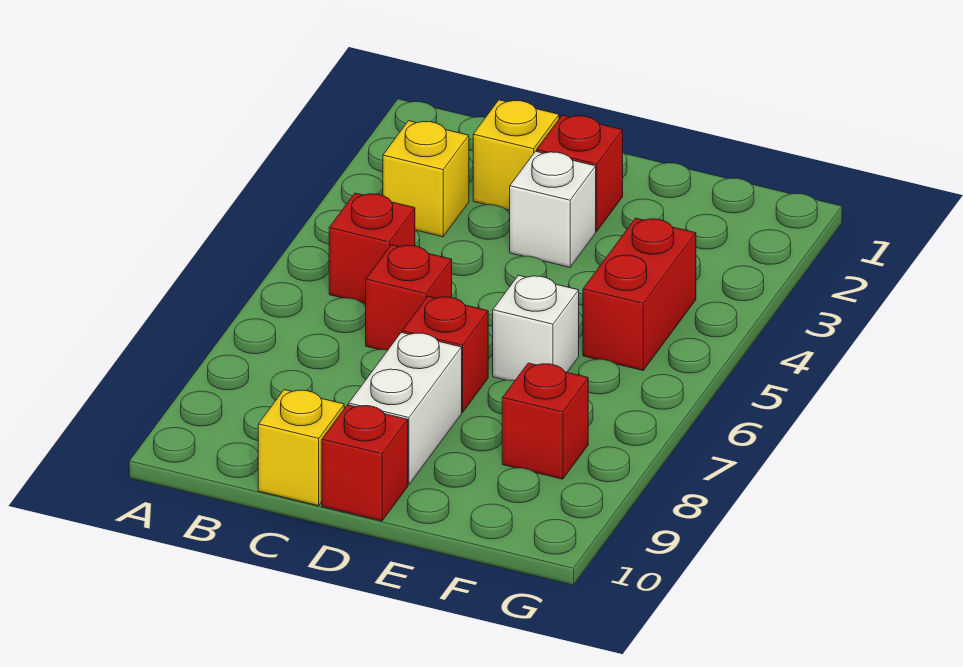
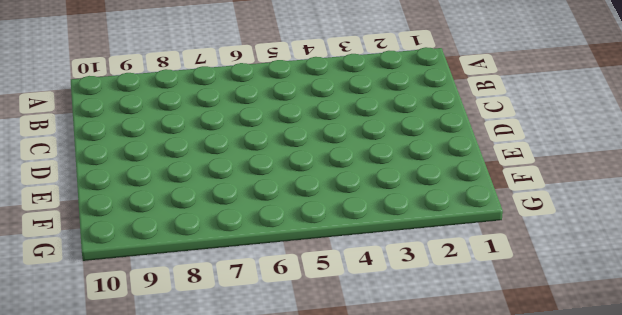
none -> yellow 1x1 brick [383,121,469,237]
none -> red 1x1 brick [329,193,415,304]
none -> yellow 1x1 brick [473,100,559,210]

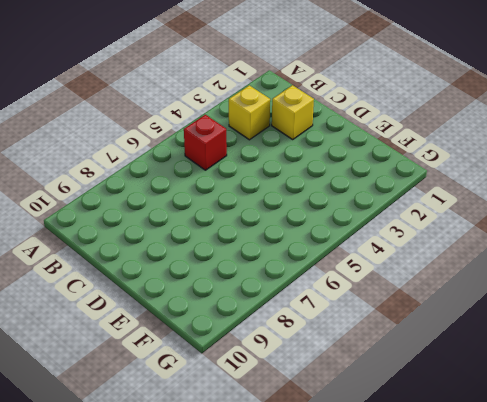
none -> red 1x1 brick [366,245,452,350]
none -> yellow 1x1 brick [258,390,344,506]
none -> red 1x1 brick [537,115,623,231]

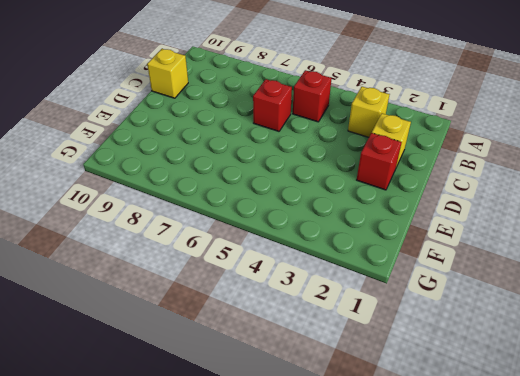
none -> white 1x1 brick [510,151,596,267]
none -> red 1x1 brick [402,296,488,412]
none -> white 1x2 brick [349,332,462,485]

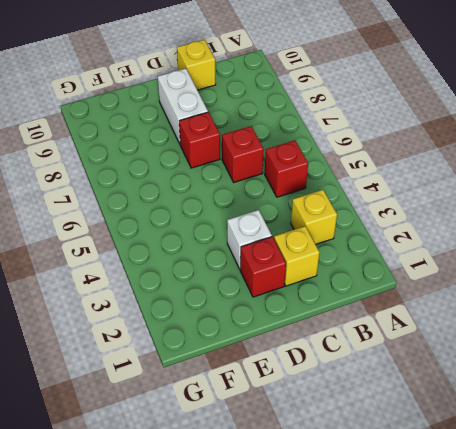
none -> red 1x1 brick [322,405,408,521]
none -> white 1x1 brick [493,275,579,381]
none -> red 1x2 brick [583,218,696,370]

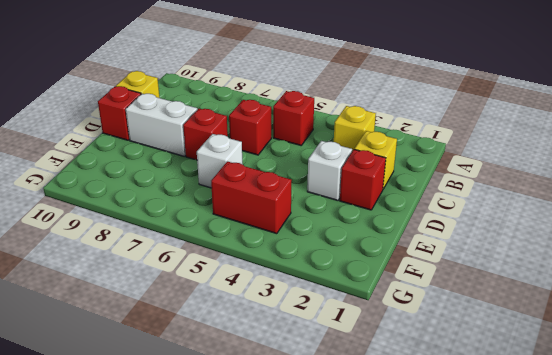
none -> red 1x1 brick [502,363,588,479]

